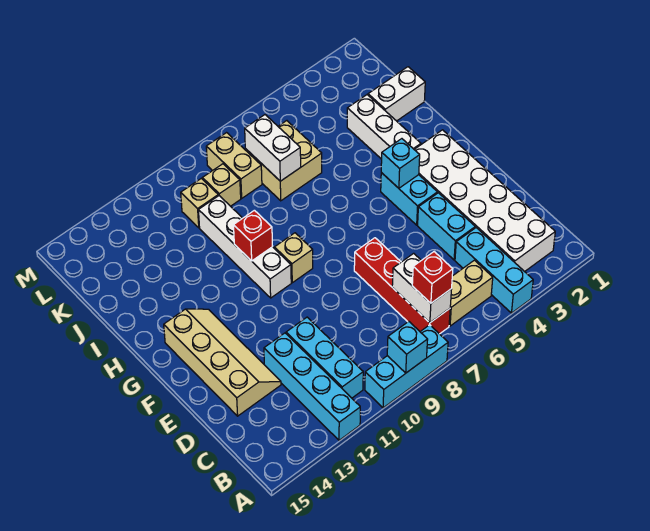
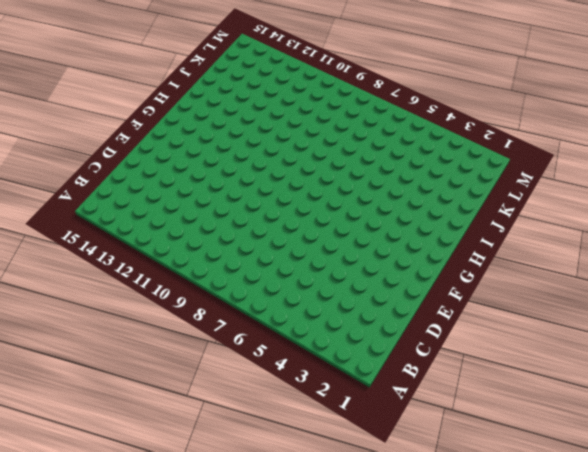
none -> cyan 1x3 brick [455,228,533,313]
none -> cyan 1x3 brick [365,325,448,408]
none -> cyan 1x4 brick [264,333,360,440]

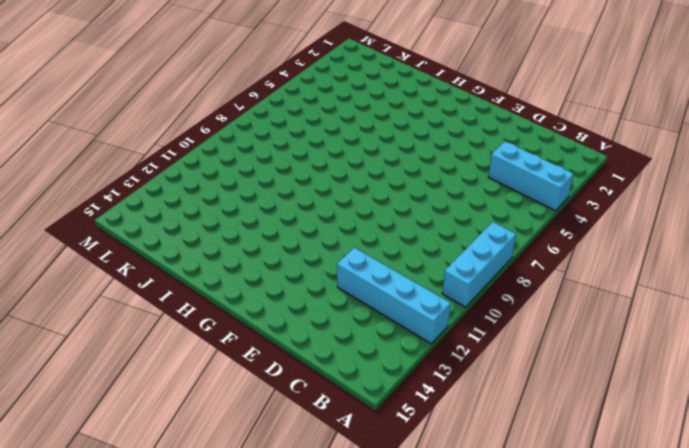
none -> white 2x6 brick [414,130,555,272]
none -> tan 1x2 brick [449,260,493,326]
none -> red 1x4 brick [354,238,450,334]

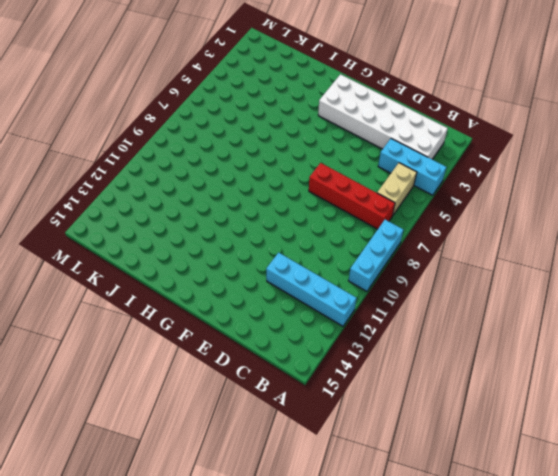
none -> cyan 1x3 brick [286,317,363,398]
none -> cyan 1x2 brick [418,193,475,260]
none -> tan 2x4 slope [164,309,281,416]

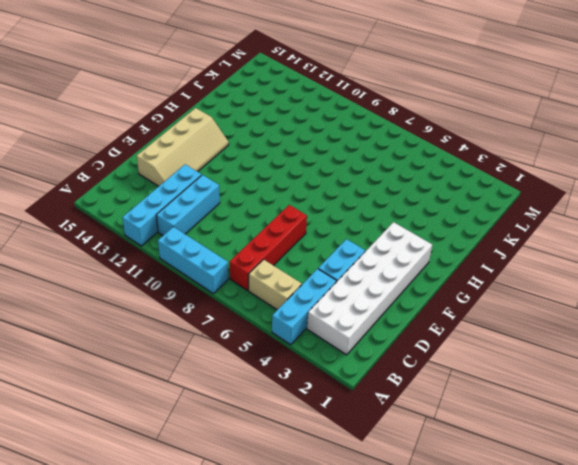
none -> cyan 1x2 brick [381,173,437,225]
none -> tan 1x1 brick [274,233,313,283]
none -> white 1x4 brick [198,196,291,298]

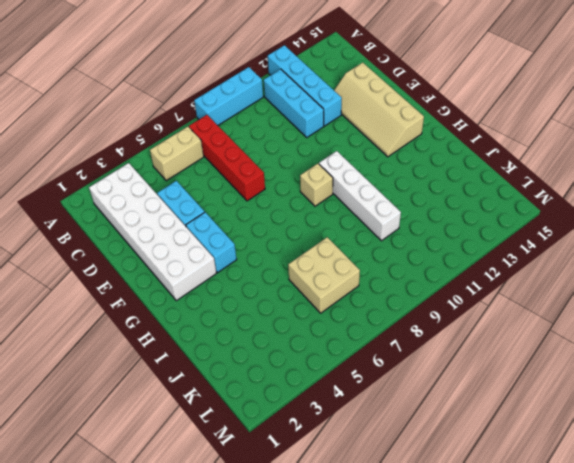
none -> cyan 1x3 brick [455,228,533,313]
none -> white 1x3 brick [347,95,421,159]
none -> white 1x2 brick [368,67,425,121]

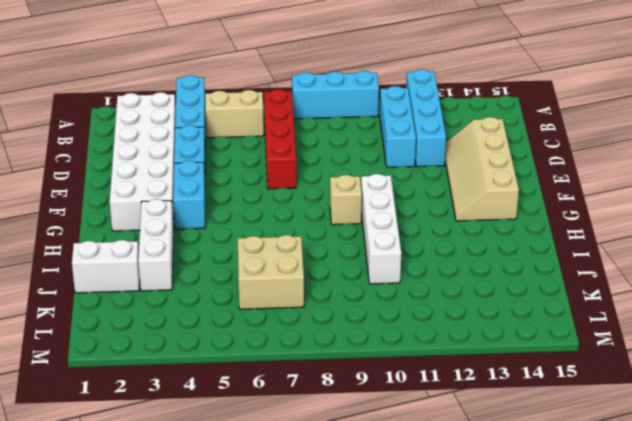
none -> tan 1x2 brick [206,133,262,198]
none -> tan 1x1 brick [202,164,241,206]
none -> tan 1x1 brick [181,178,218,228]

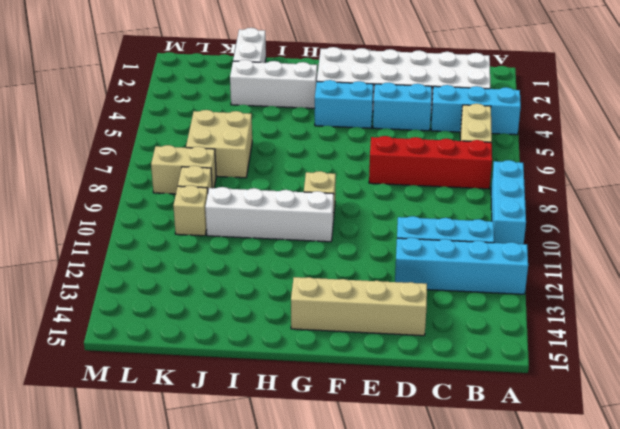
none -> cyan 1x1 brick [387,322,428,373]
none -> white 1x2 brick [392,253,452,323]
none -> cyan 1x1 brick [381,139,420,188]

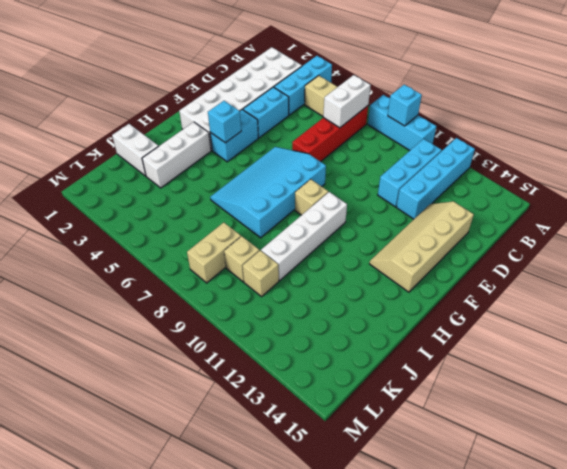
cyan 3x4 slope [210,147,326,238] -> none
none -> tan 2x2 brick [245,121,322,201]
none -> red 1x1 brick [234,210,273,261]
none -> white 1x2 brick [245,115,301,181]

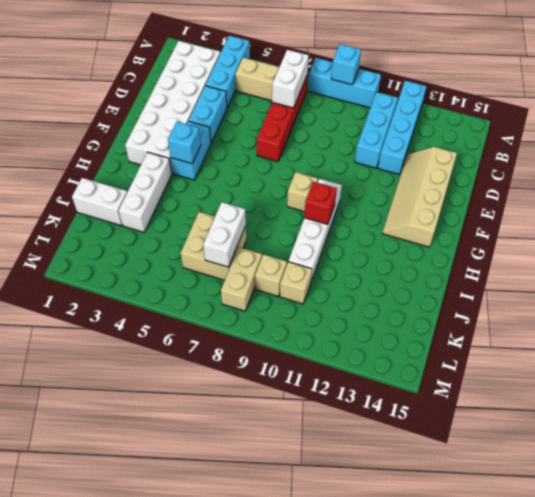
none -> red 1x1 brick [412,252,453,303]

